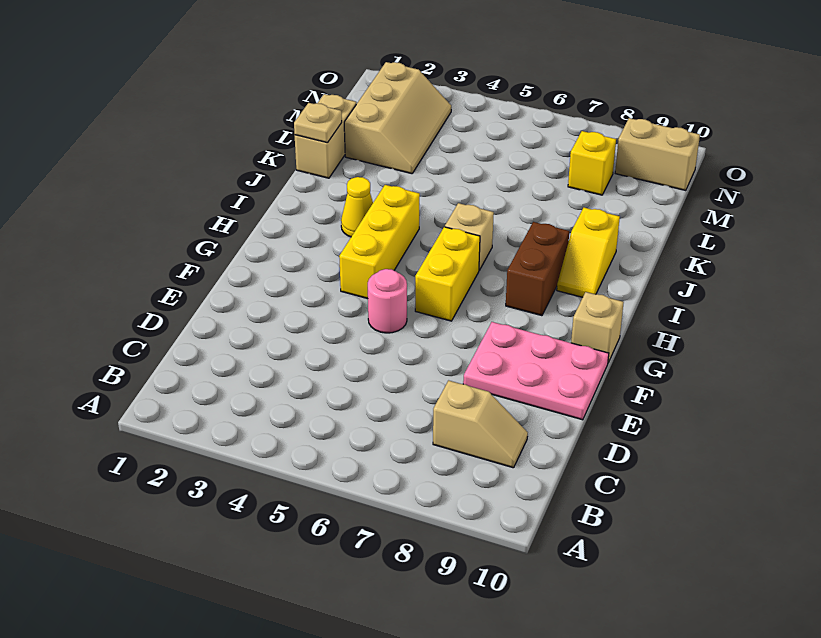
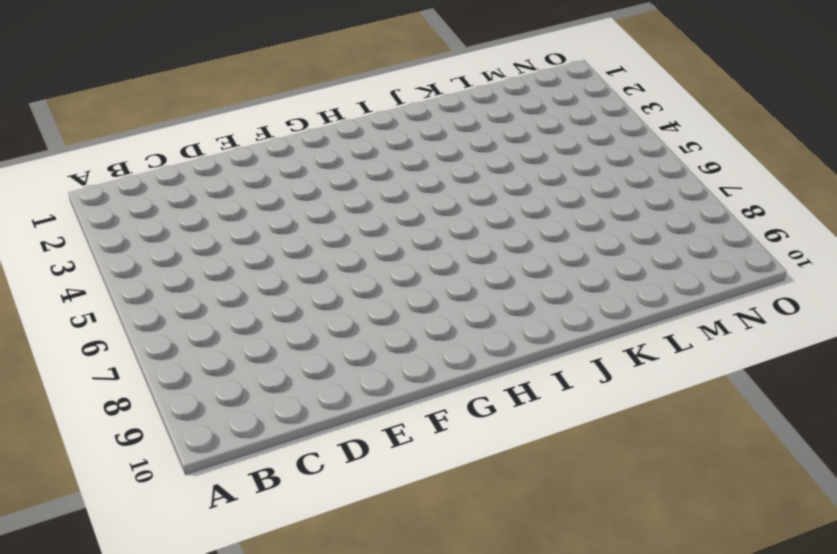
none -> tan 1x2 slope [433,380,528,468]
none -> pink 2x3 plate [463,322,609,420]
none -> pink 1x1 round brick [368,269,407,333]

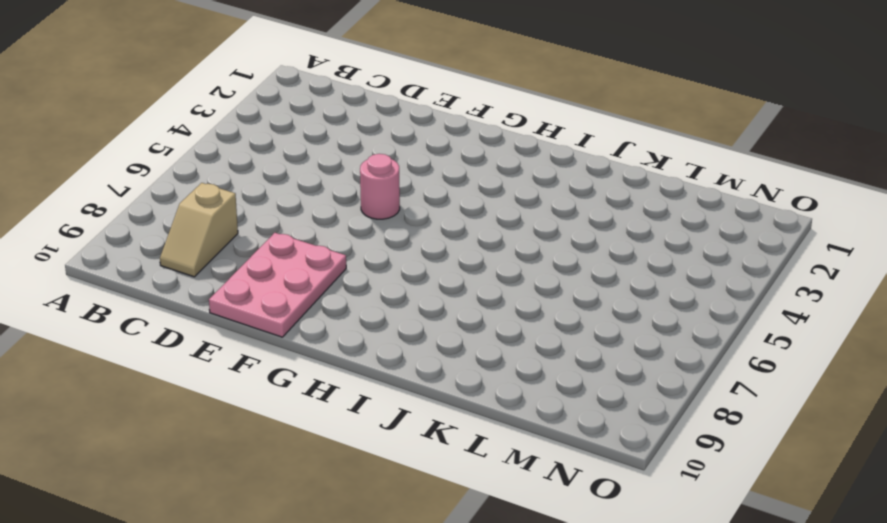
none -> yellow 1x3 brick [339,185,420,299]
none -> yellow 1x2 brick [415,227,480,321]
none -> tan 1x1 brick [571,292,624,362]

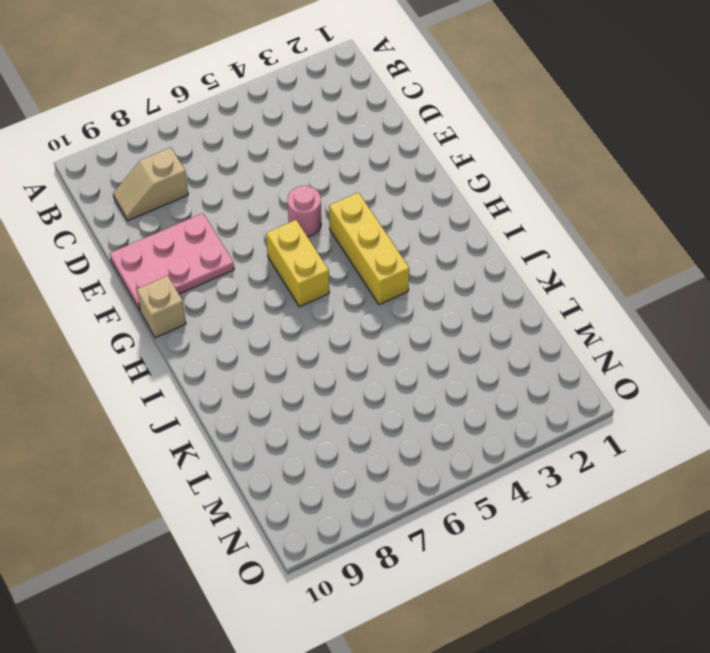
none -> brown 1x2 brick [506,222,569,316]
none -> yellow 1x1 cone [341,177,373,237]
none -> tan 1x1 brick [445,203,494,270]

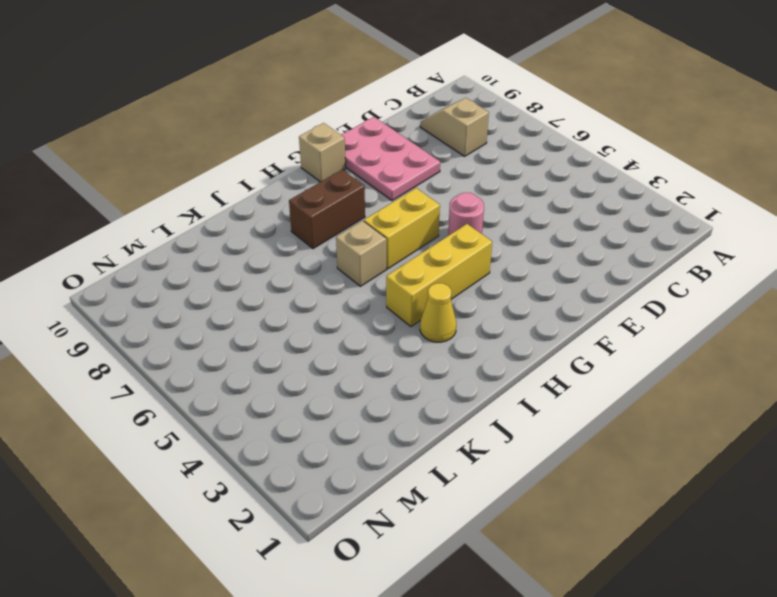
none -> yellow 1x2 slope [557,208,620,297]
none -> tan 1x2 brick [295,94,356,178]
none -> tan 2x3 slope [344,62,451,174]

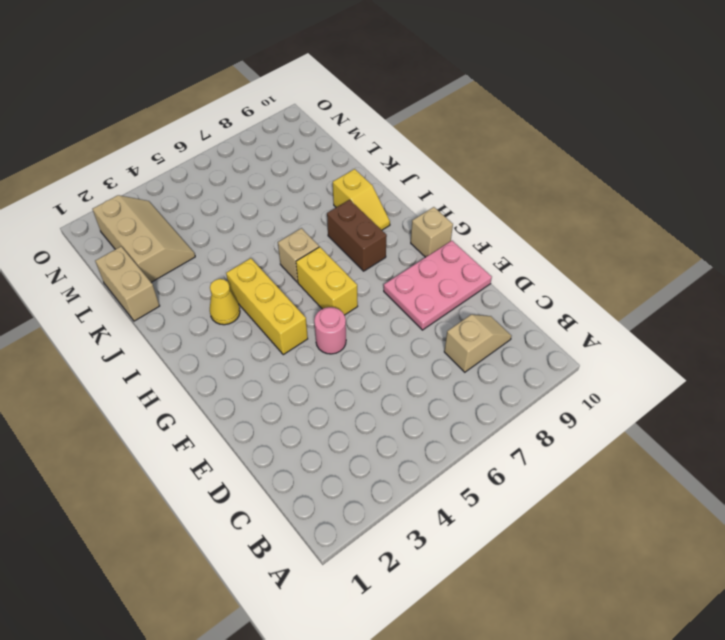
none -> yellow 1x1 brick [568,131,616,195]
none -> tan 1x2 brick [615,118,700,191]
none -> tan 1x1 plate [294,103,342,143]

